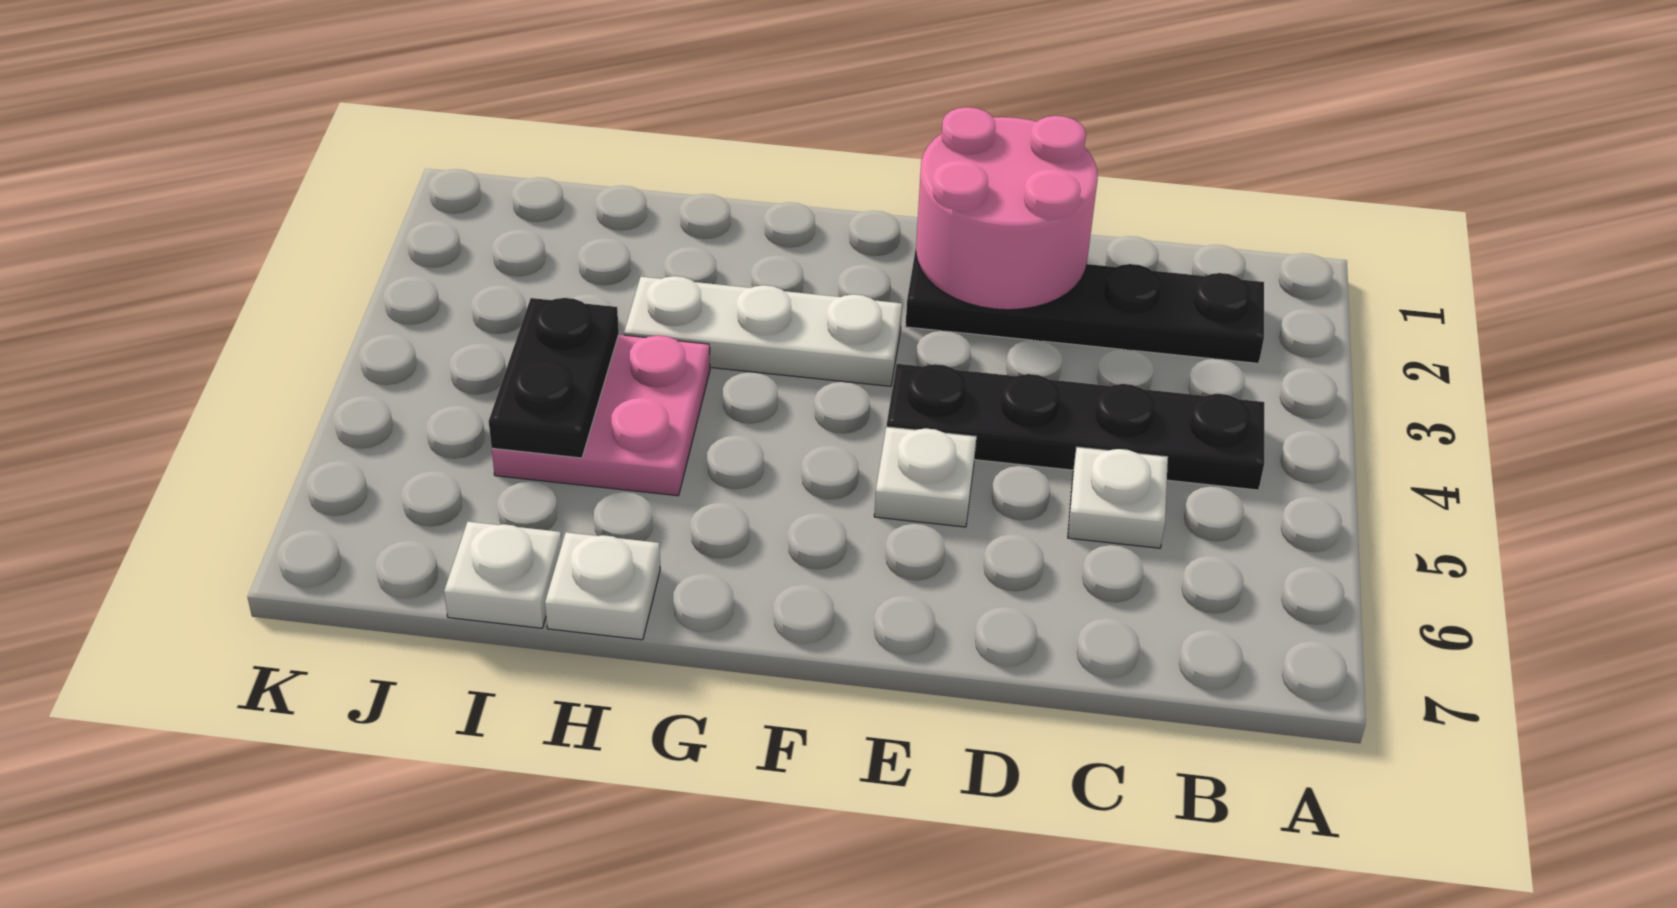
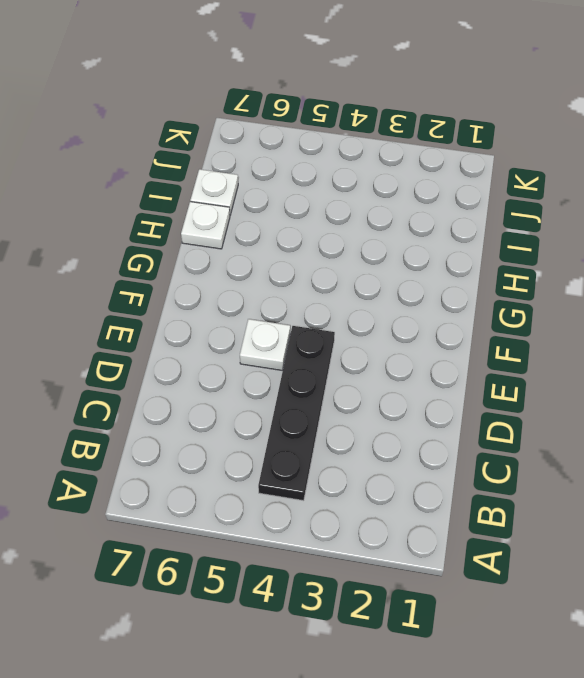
none -> black 1x4 plate [905,249,1264,363]
none -> white 1x1 plate [1068,447,1168,548]

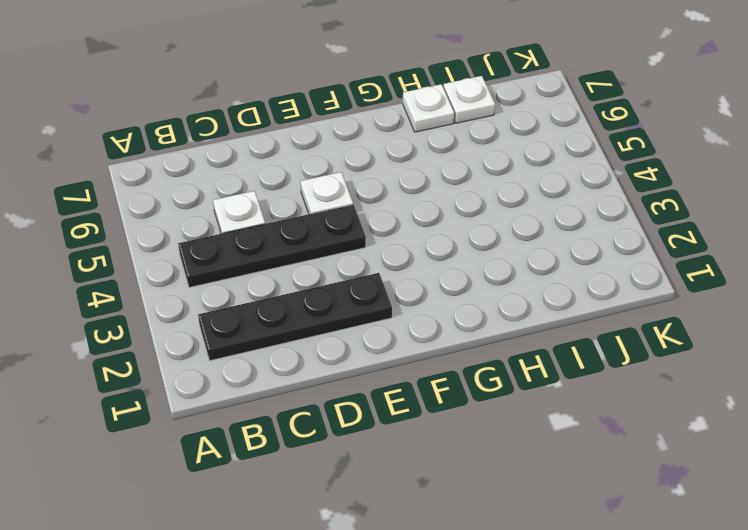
none -> white 1x3 plate [624,276,902,386]
none -> pink 2x2 plate [492,335,710,496]

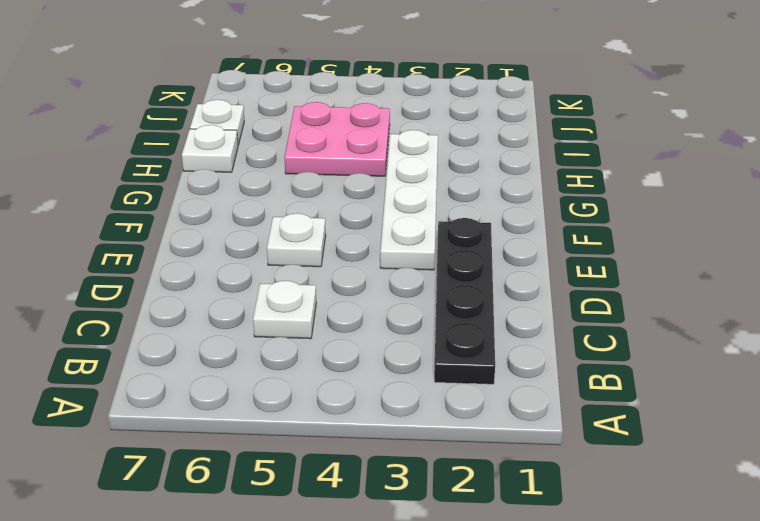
white 1x4 plate [380,130,438,270] -> white 1x3 plate [624,276,902,386]
none -> black 1x4 plate [887,364,1264,490]
none -> pink 2x2 round brick [916,107,1098,310]

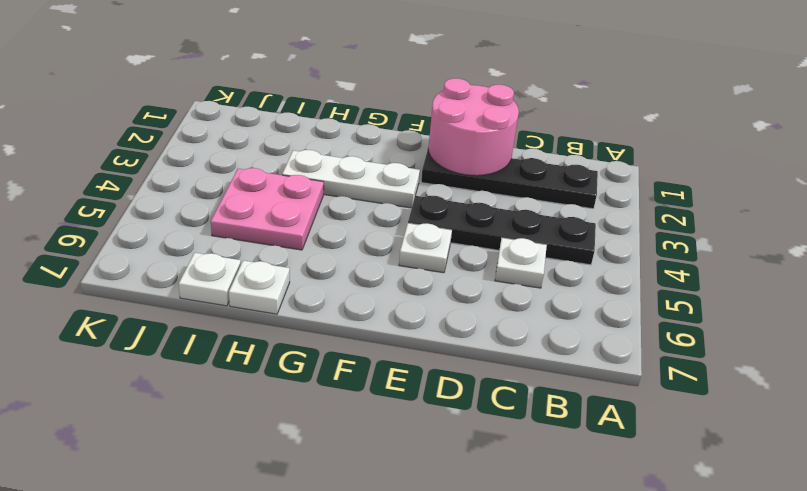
none -> black 1x2 plate [489,298,619,458]

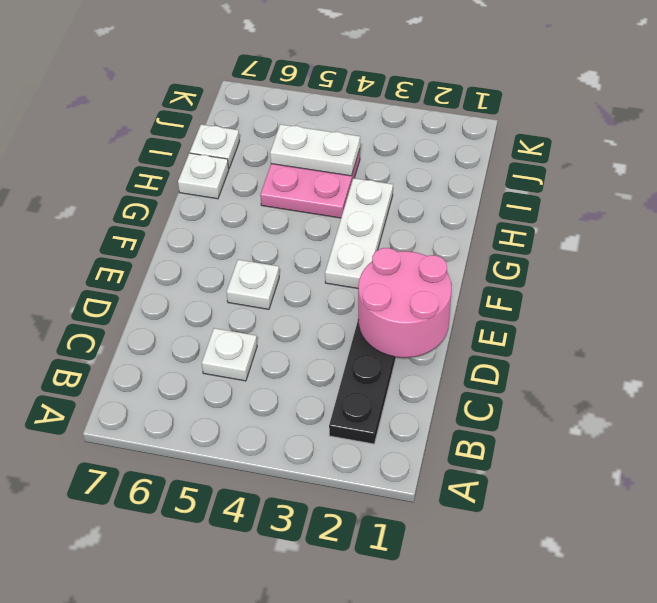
white 1x2 plate [270,124,360,176] -> black 1x2 plate [489,298,619,458]
none -> black 1x4 plate [887,364,1264,490]

